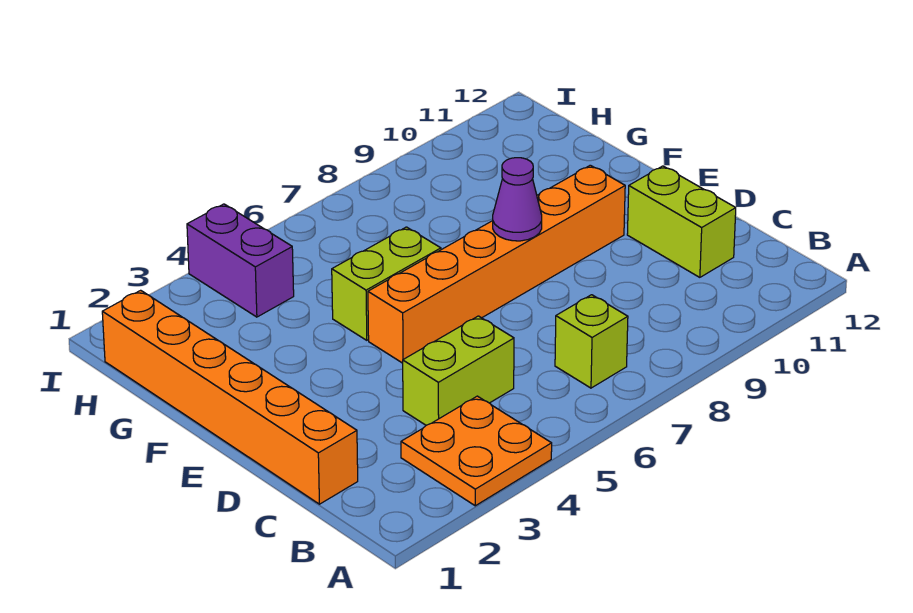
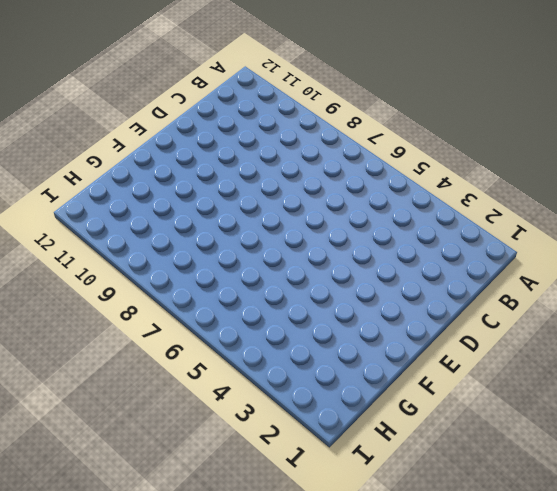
none -> orange 2x2 plate [401,396,552,506]
none -> lime 1x1 brick [555,295,628,388]

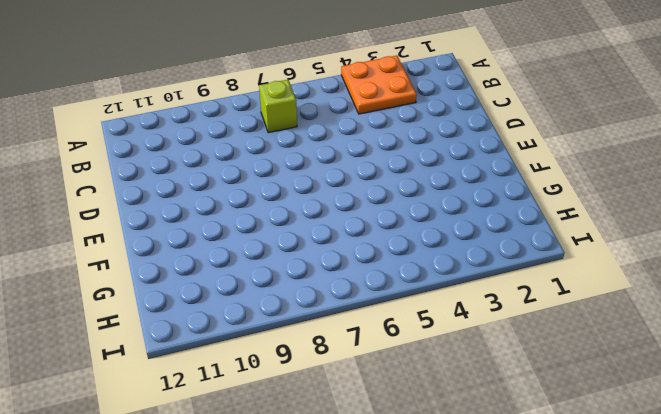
none -> orange 1x6 brick [102,290,358,504]
none -> lime 1x2 brick [403,316,514,425]

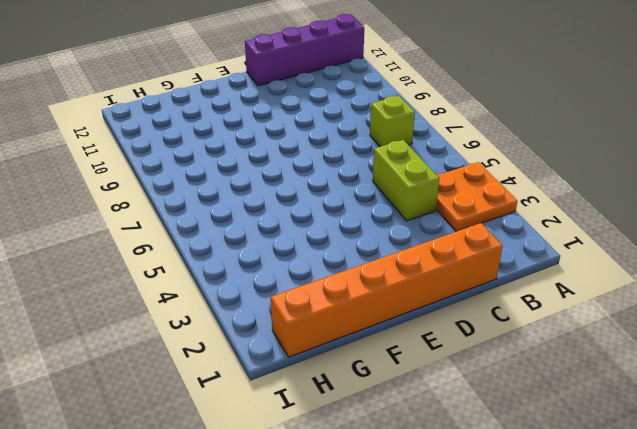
purple 1x4 brick [245,14,364,86] -> none
none -> lime 1x2 brick [627,166,736,277]
none -> orange 1x6 brick [368,165,625,363]

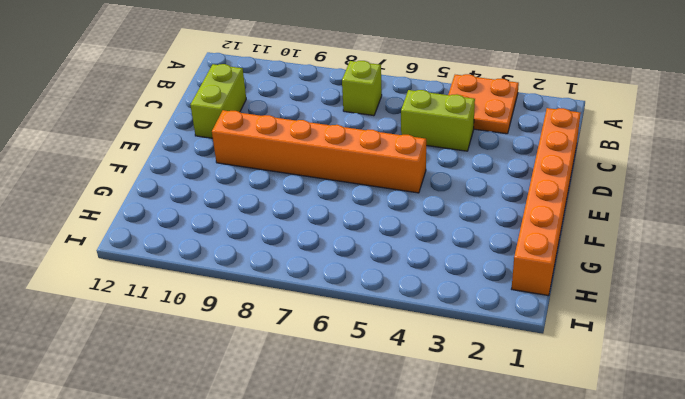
none -> lime 1x2 brick [332,227,441,340]
none -> purple 1x2 brick [187,204,294,317]

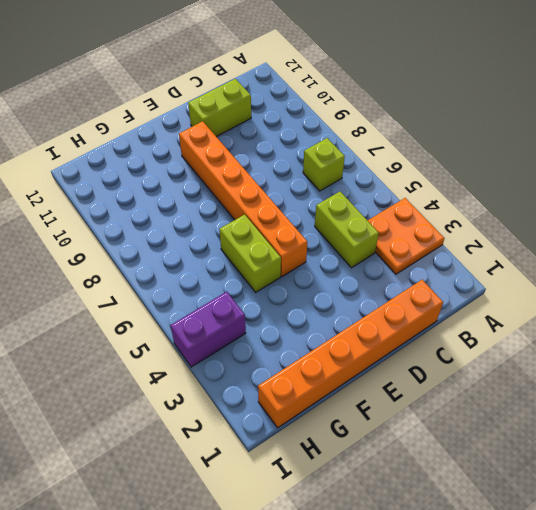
none -> purple 1x1 cone [493,158,542,241]

